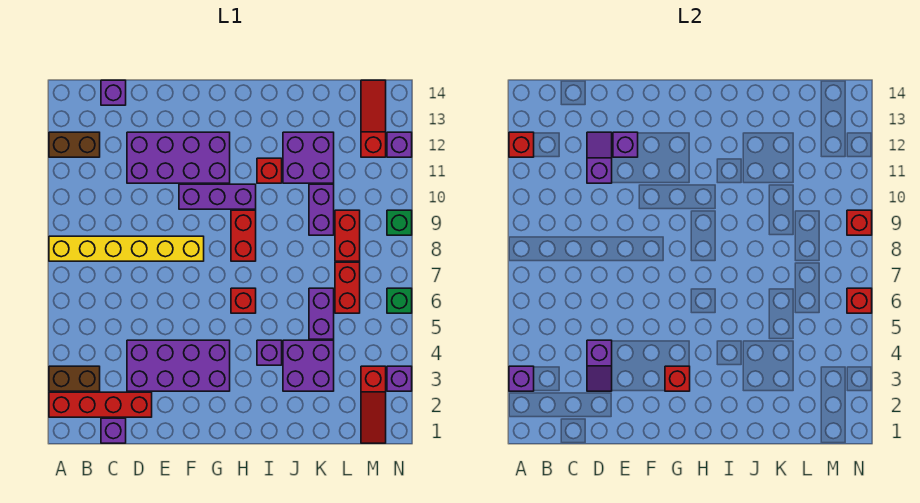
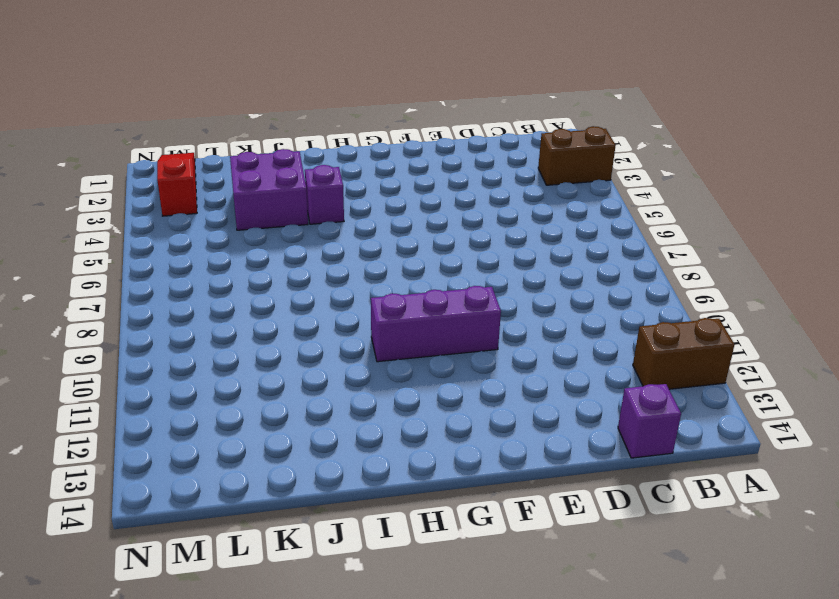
none -> red 1x4 brick [49,392,152,417]
none -> yellow 1x6 brick [49,236,204,261]
none -> purple 1x1 brick [101,418,126,443]
none -> purple 2x4 brick [127,340,230,391]

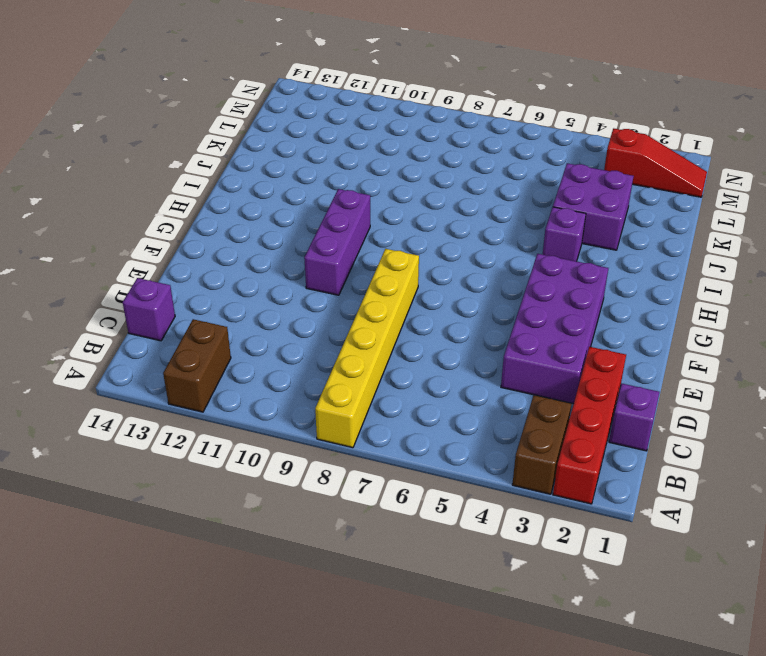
none -> purple 2x4 brick [127,132,230,183]
none -> red 1x1 brick [231,288,256,313]
none -> red 1x2 brick [231,210,256,261]
none -> red 1x1 brick [257,158,282,183]

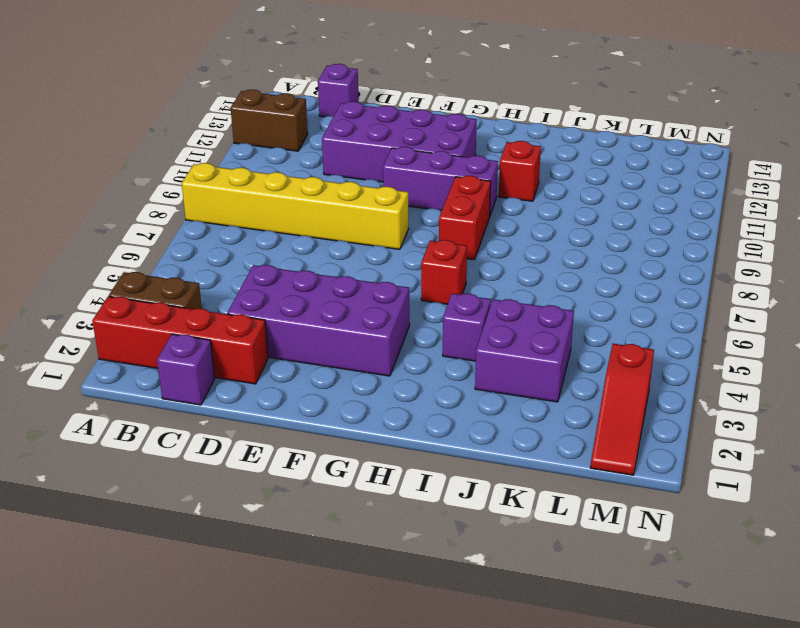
none -> purple 2x2 brick [283,132,334,183]
none -> purple 1x2 brick [309,288,334,339]
none -> purple 1x2 brick [309,184,334,235]
none -> red 1x2 brick [335,262,360,313]

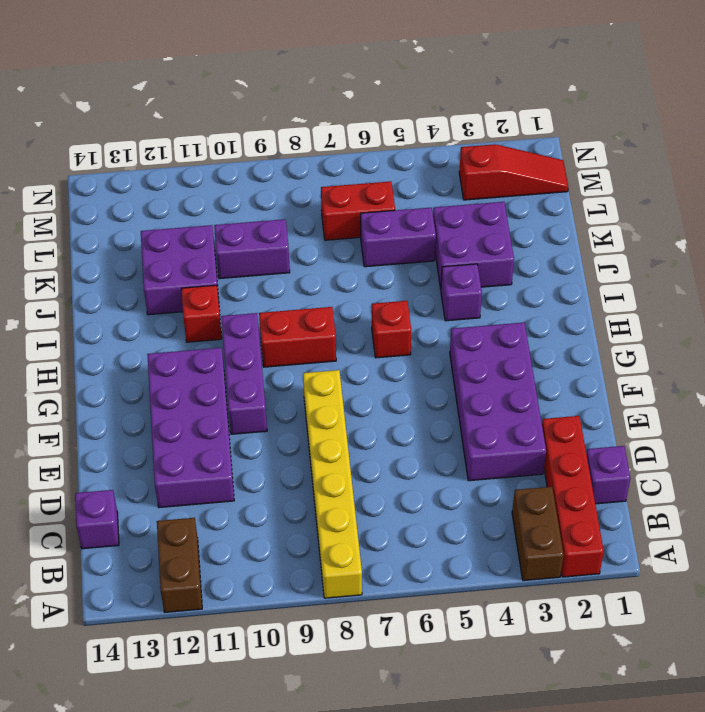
none -> red 1x2 brick [335,210,360,261]
none -> red 1x3 slope [361,80,386,157]
none -> purple 1x1 brick [387,366,412,391]
none -> green 1x1 brick [387,288,412,313]

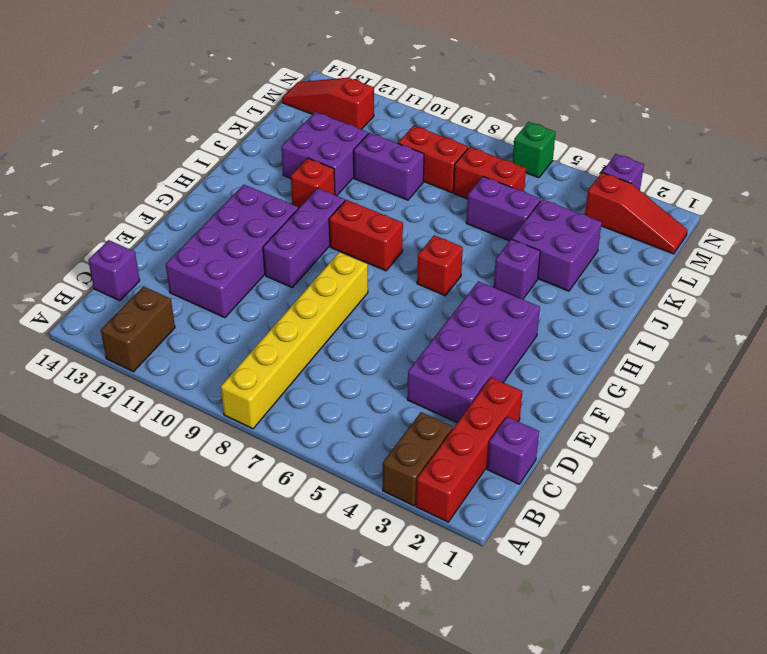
none -> green 1x1 brick [387,210,412,235]
none -> purple 1x1 brick [387,132,412,157]
none -> purple 1x1 brick [509,366,534,391]
none -> red 1x1 brick [509,132,534,157]

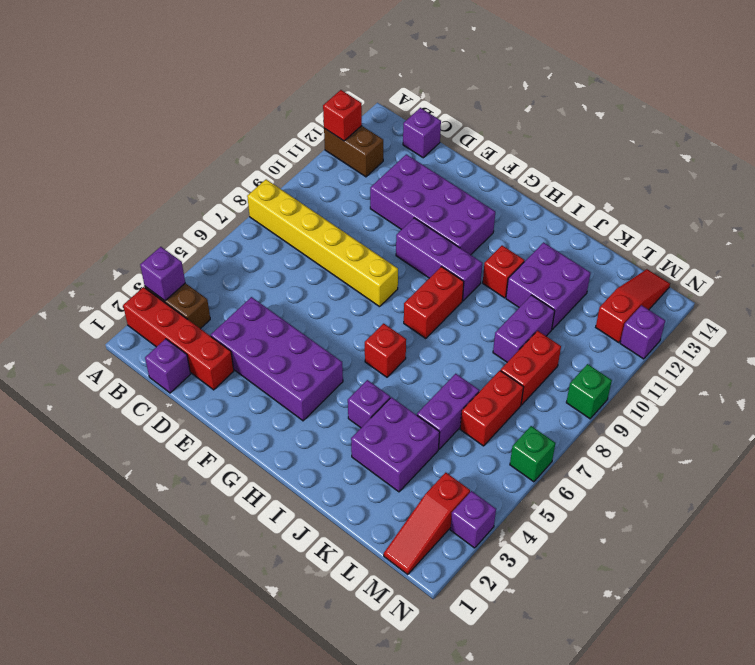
none -> purple 1x2 slope [587,340,612,391]
none -> purple 1x2 slope [587,132,612,183]
none -> purple 1x1 brick [613,132,638,157]
none -> red 1x1 brick [665,366,690,391]

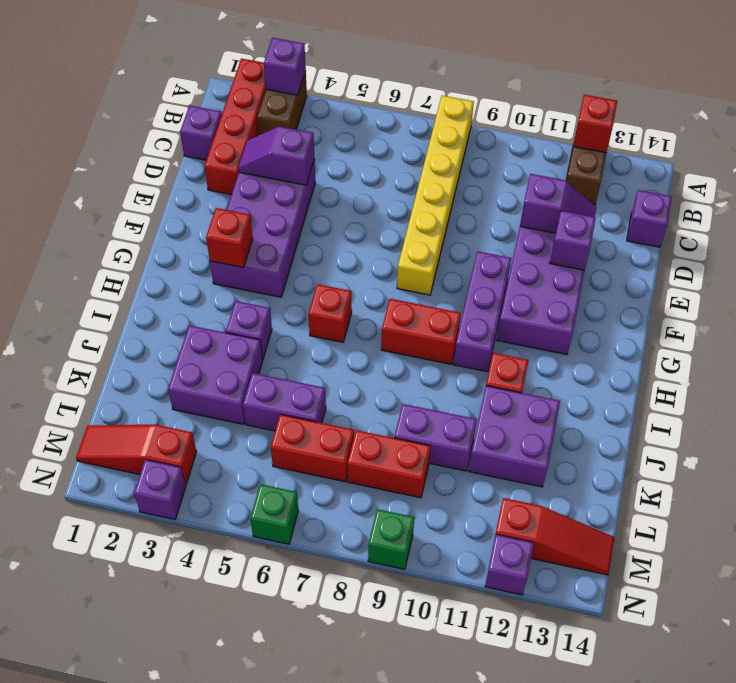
none -> red 1x1 brick [847,288,872,313]
none -> red 1x1 brick [847,210,872,235]

